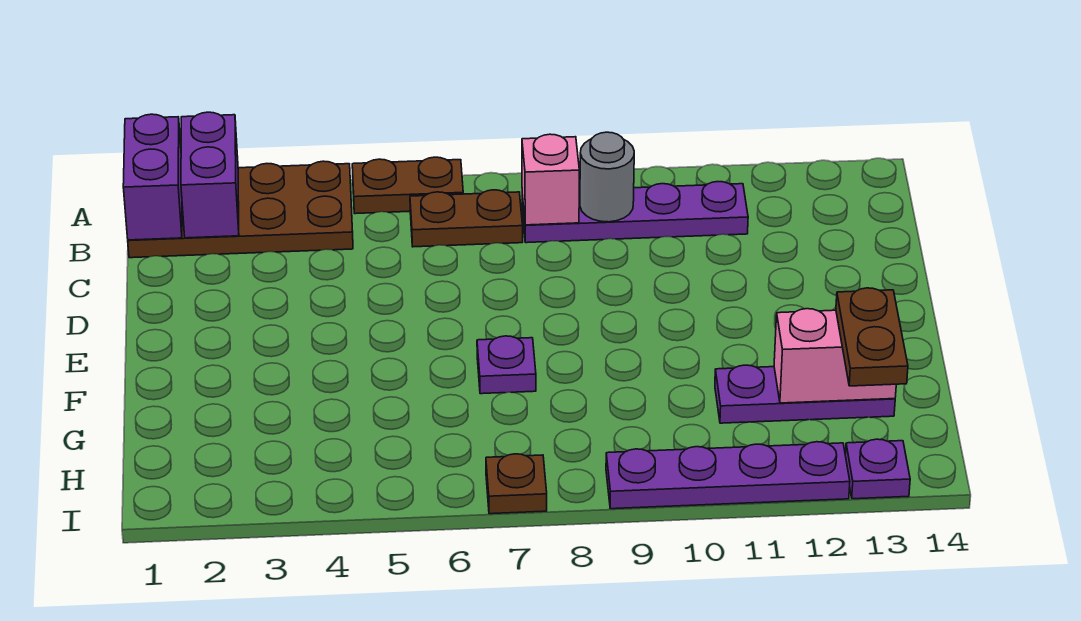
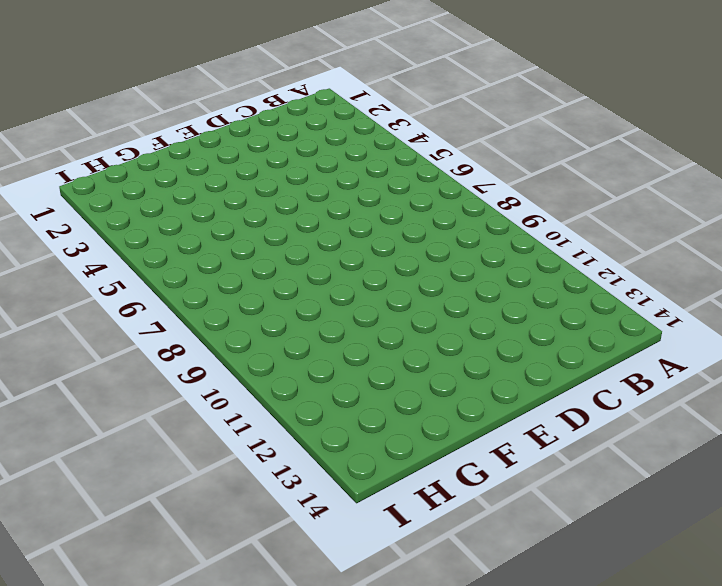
none -> brown 2x4 plate [128,161,353,258]
none -> brown 1x2 plate [352,157,463,214]
none -> brown 1x2 plate [410,190,523,247]

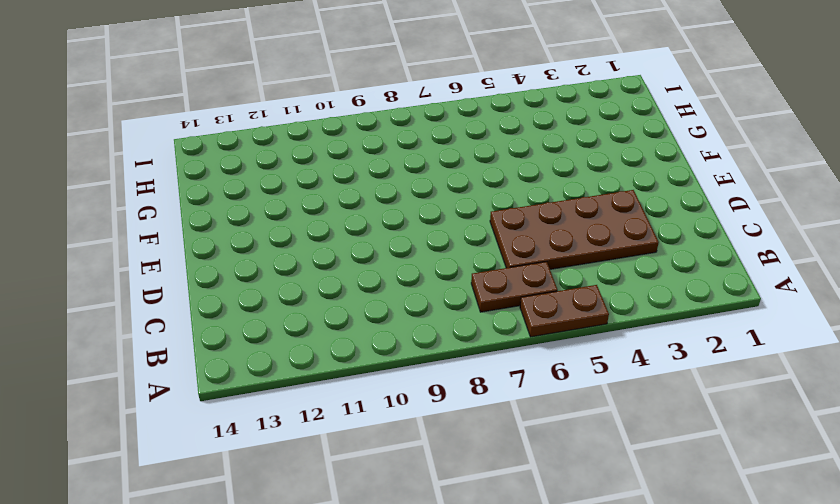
brown 2x4 plate [490,190,659,269] -> brown 2x4 plate moved to [128,161,353,258]
none -> purple 1x4 plate [522,182,748,243]
none -> purple 1x1 plate [477,336,536,394]
none -> purple 1x3 plate [715,365,895,423]

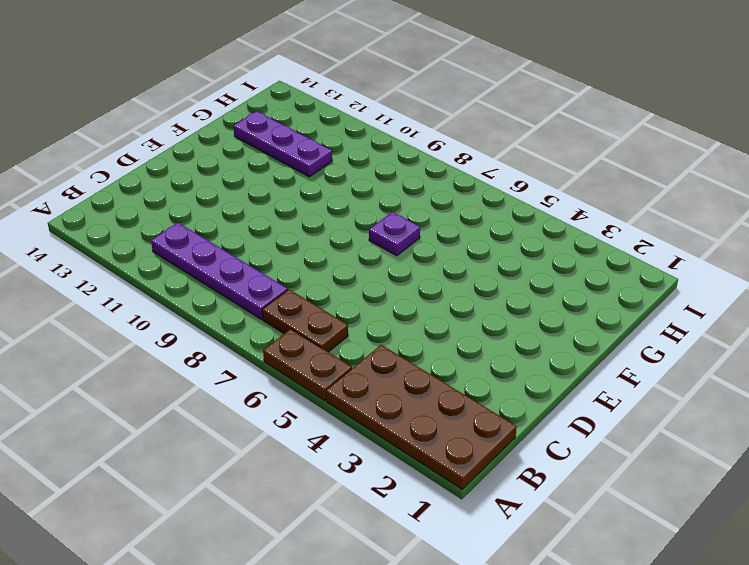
none -> brown 1x1 plate [486,454,547,514]
none -> purple 1x4 plate [606,442,850,509]
none -> purple 1x1 plate [845,439,910,499]

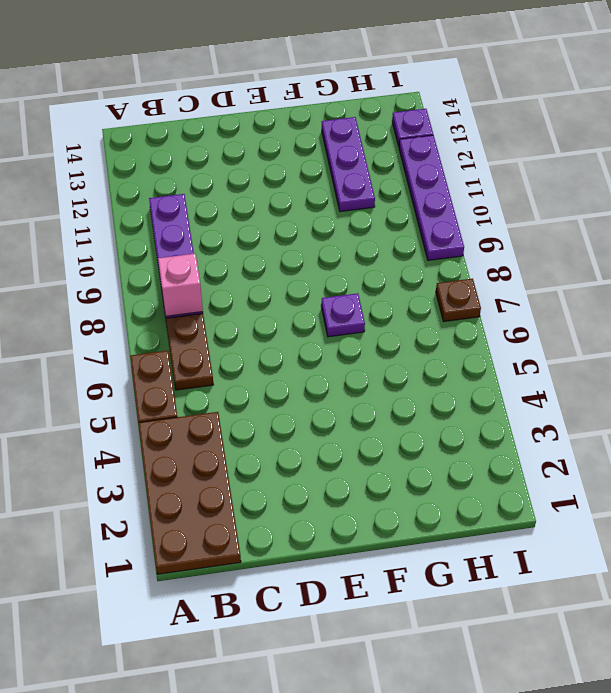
none -> purple 1x2 brick [123,114,182,240]
none -> purple 1x2 brick [181,112,239,238]
none -> grey 1x1 round brick [580,132,634,222]

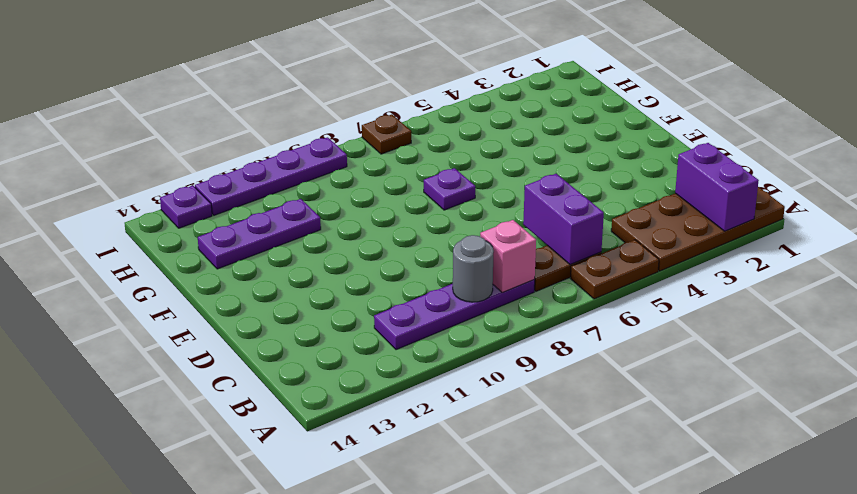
purple 1x2 brick [523,174,604,265] -> purple 1x2 brick moved to [123,114,182,240]
none -> pink 1x2 brick [774,309,896,403]
none -> brown 1x2 plate [836,288,908,386]

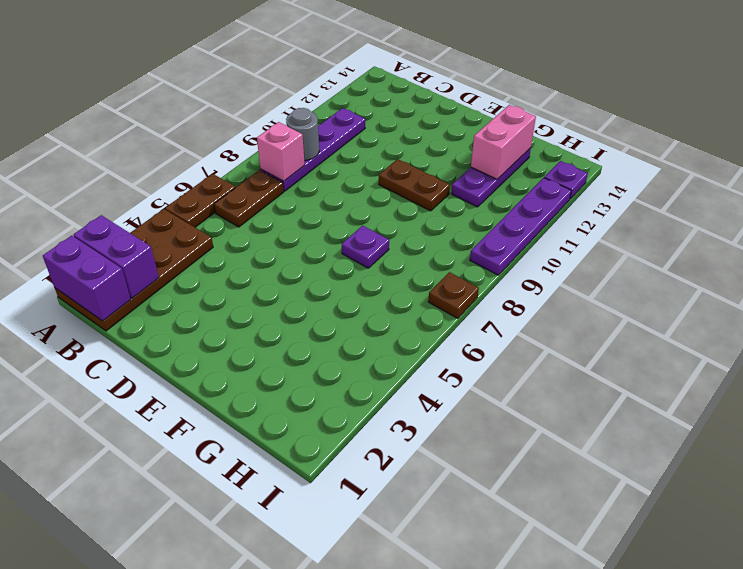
brown 1x2 plate [379,159,450,211] -> brown 1x2 plate moved to [836,288,908,386]

